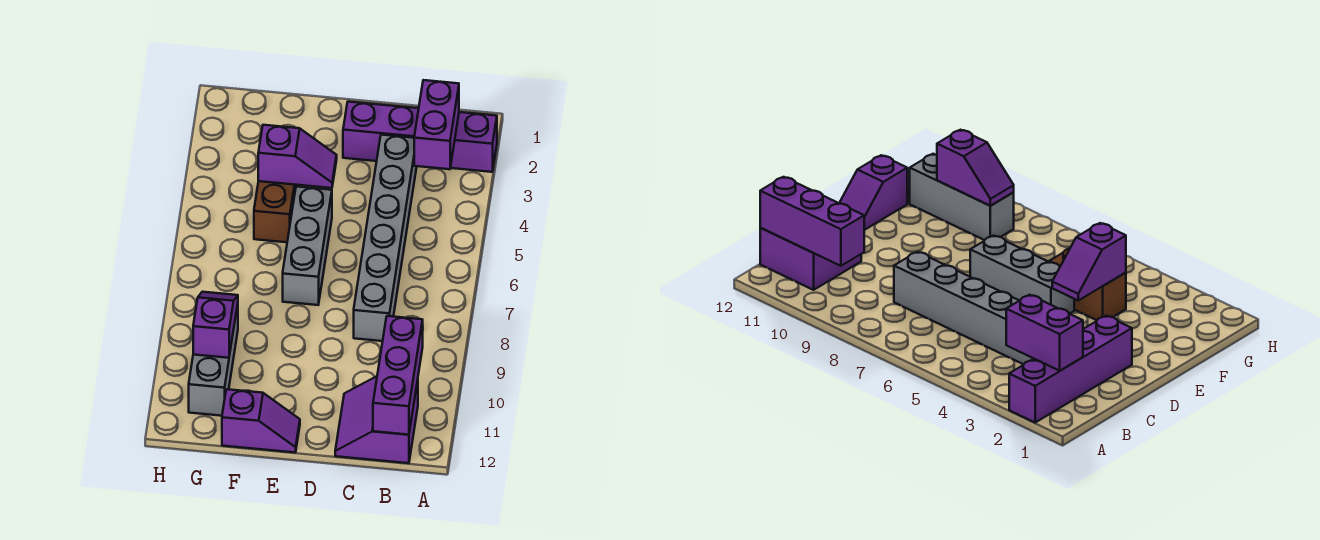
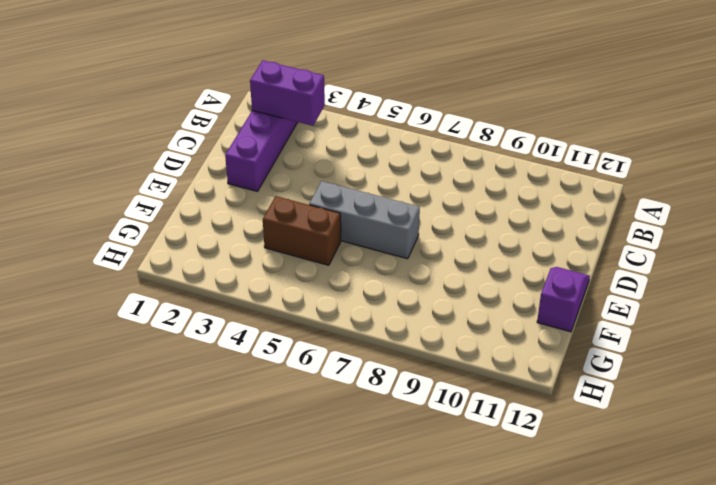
none -> purple 2x2 slope [335,376,418,463]
none -> grey 1x6 brick [354,135,417,341]

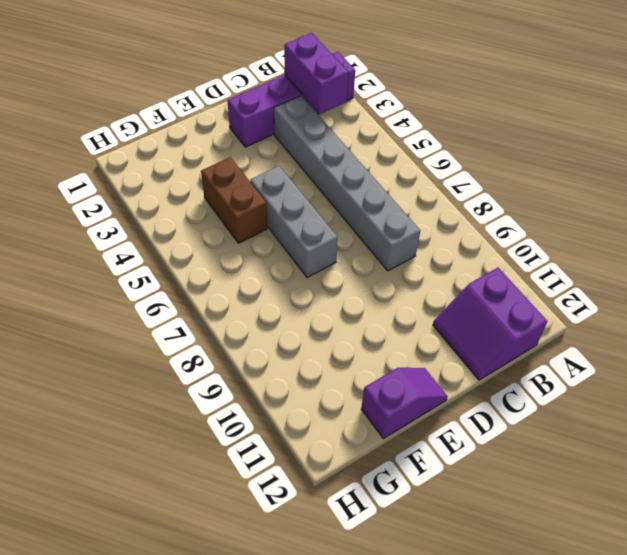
none -> grey 1x3 brick [189,304,238,416]
none -> purple 1x3 brick [373,316,423,435]

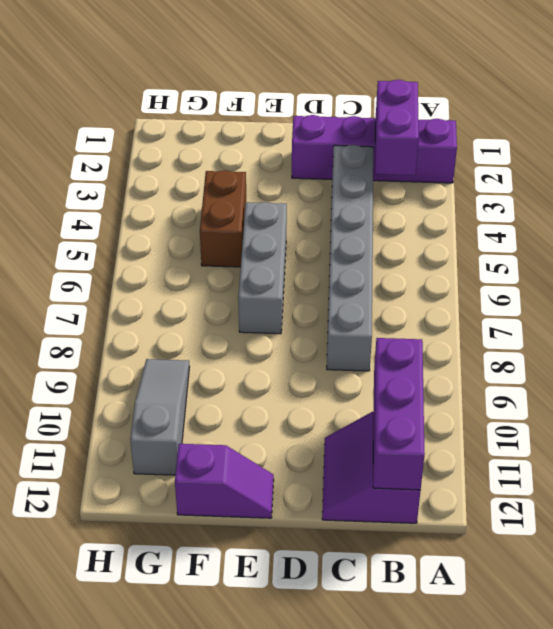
grey 1x3 slope [130,359,190,475] -> grey 1x3 brick [189,304,238,416]
none -> purple 1x2 slope [258,125,337,188]
none -> purple 1x2 slope [193,292,238,358]

